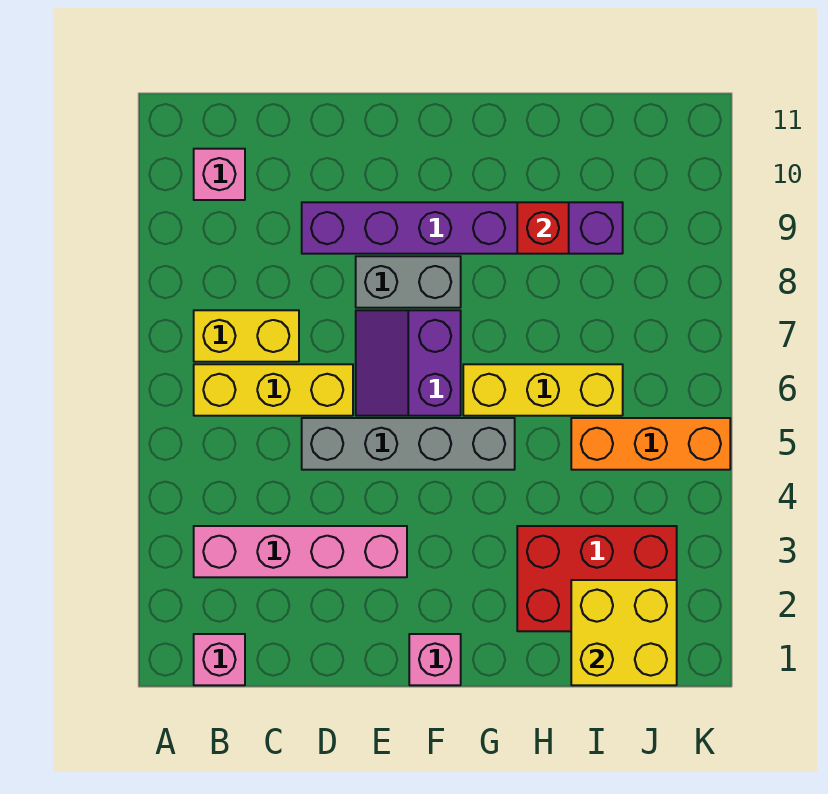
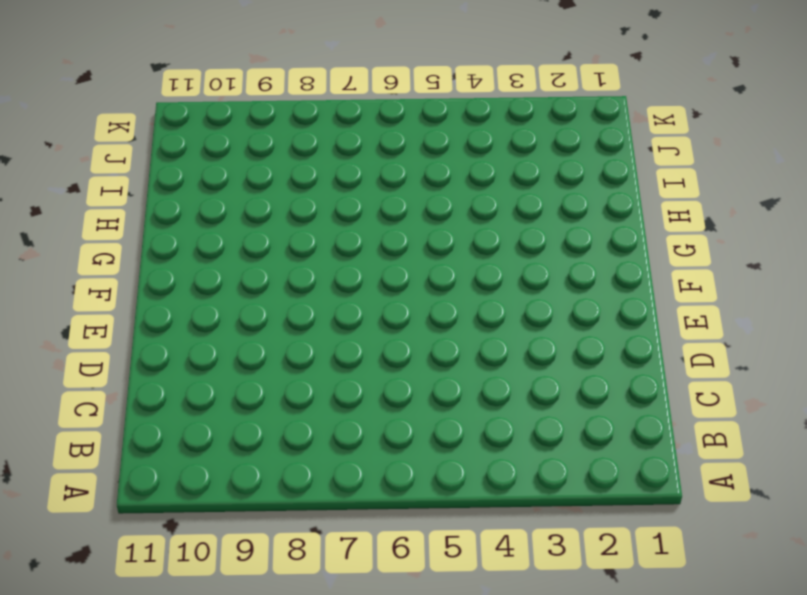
none -> pink 1x1 brick [194,634,245,685]
none -> pink 1x4 brick [194,526,407,577]
none -> yellow 1x3 brick [194,364,353,416]

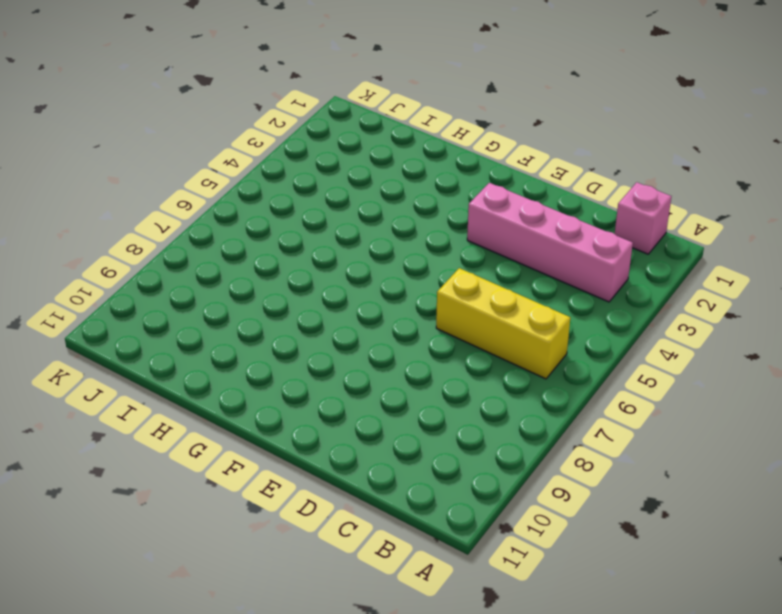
none -> yellow 1x2 brick [194,310,299,362]
none -> pink 1x1 brick [194,149,245,200]
none -> grey 1x4 brick [302,418,515,470]

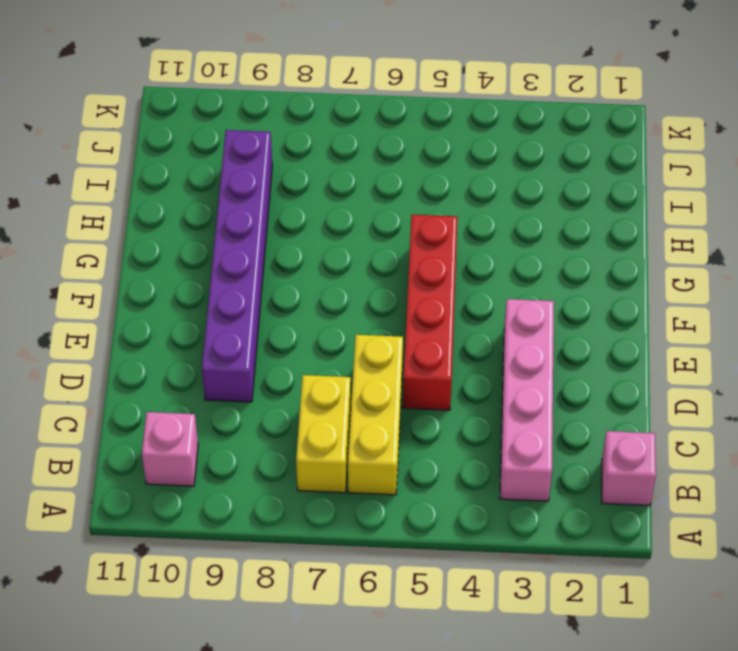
red 1x4 brick [403,215,458,410] -> grey 1x4 brick [302,418,515,470]
none -> purple 2x2 slope [356,310,461,416]
none -> grey 1x2 brick [356,256,461,308]
none -> pink 1x1 brick [409,634,461,685]

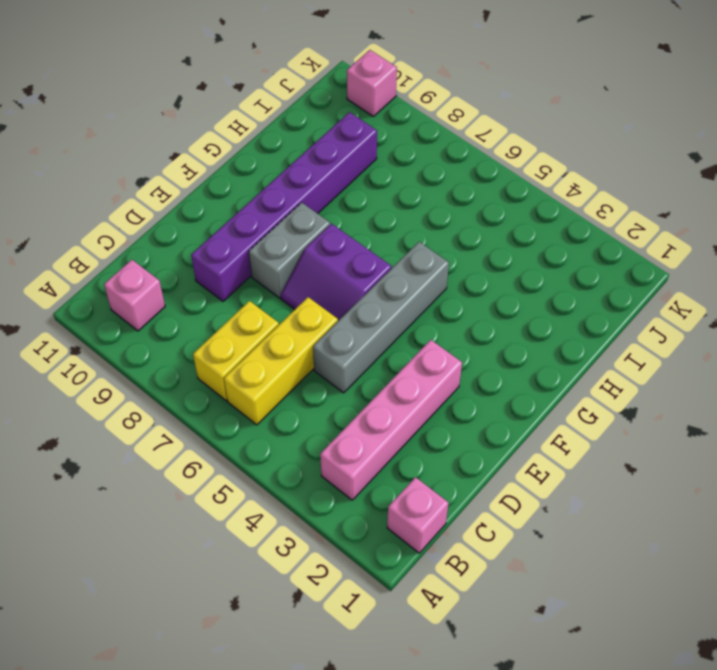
pink 1x1 brick [347,50,397,116] -> pink 1x1 brick moved to [409,634,461,685]
none -> yellow 1x3 brick [463,364,623,416]
none -> red 2x3 brick [517,526,677,631]
none -> orange 1x3 brick [571,418,730,470]

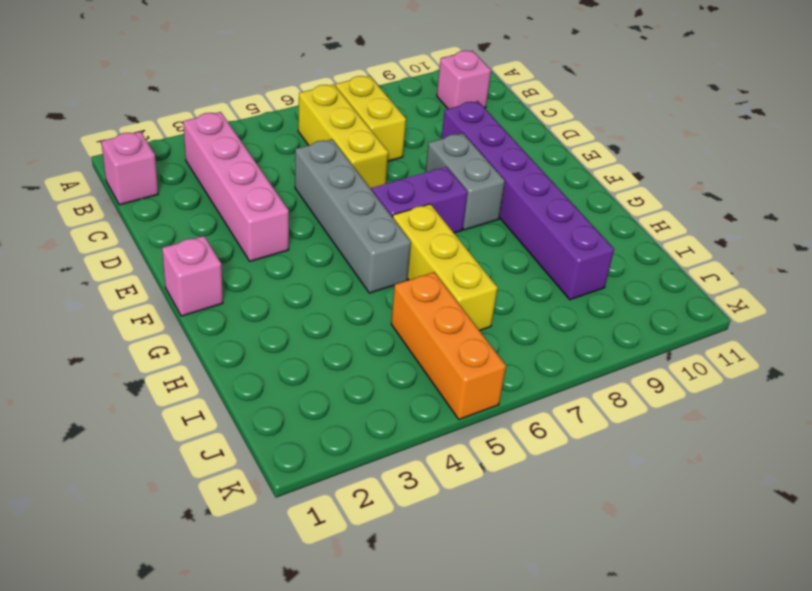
none -> red 2x3 brick [517,526,677,631]
none -> red 1x1 brick [517,202,569,254]
none -> yellow 2x2 brick [571,580,677,685]

